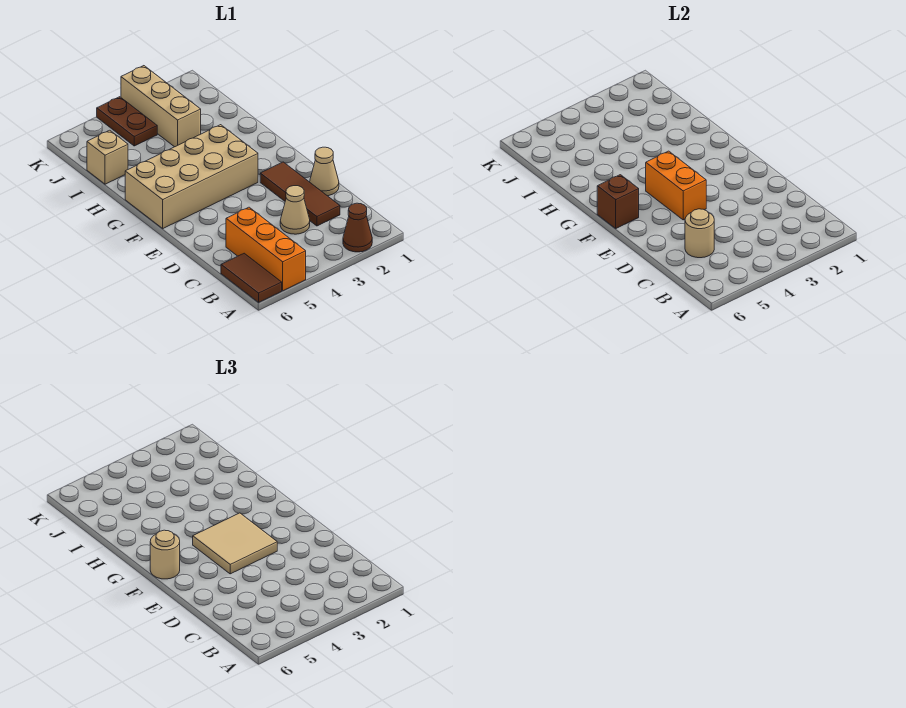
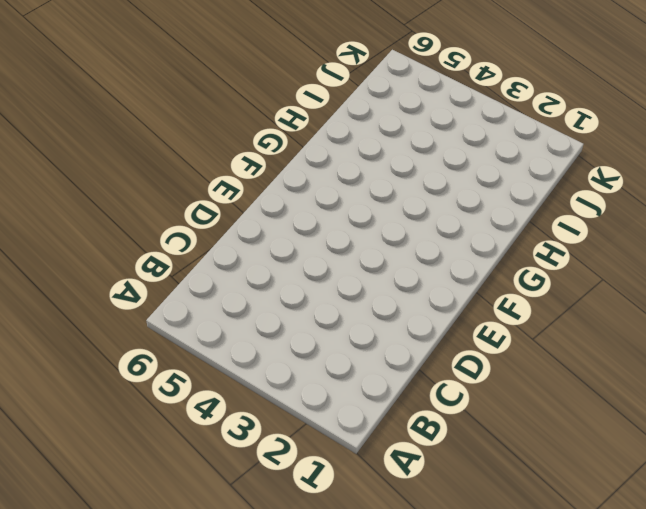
none -> brown 1x1 cone [343,203,372,252]
none -> orange 1x3 brick [226,207,306,291]
none -> brown 1x2 tile [221,253,282,302]

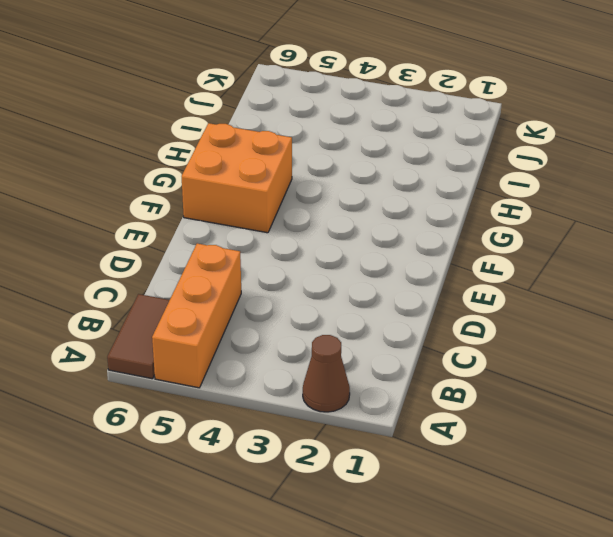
orange 2x2 brick [182,123,292,233] -> tan 2x4 brick [125,125,258,228]
none -> brown 1x3 tile [260,162,340,226]
none -> tan 1x1 cone [280,186,310,234]
none -> tan 1x1 cone [310,147,339,196]

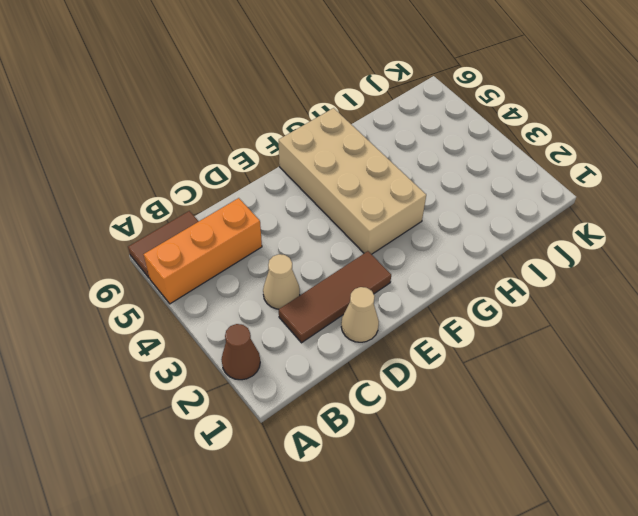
none -> tan 1x3 brick [121,66,201,147]
none -> tan 1x1 brick [87,130,128,184]
none -> brown 1x2 plate [97,97,157,146]

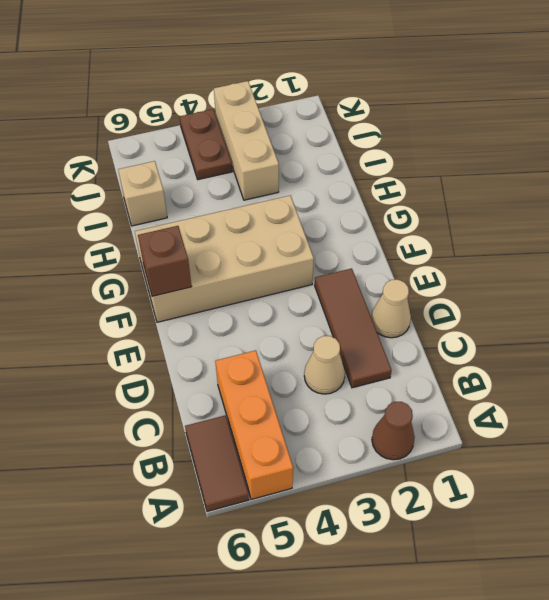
none -> tan 1x1 round brick [685,209,714,258]
none -> orange 1x2 brick [646,151,706,220]
none -> tan 2x2 tile [193,513,277,574]

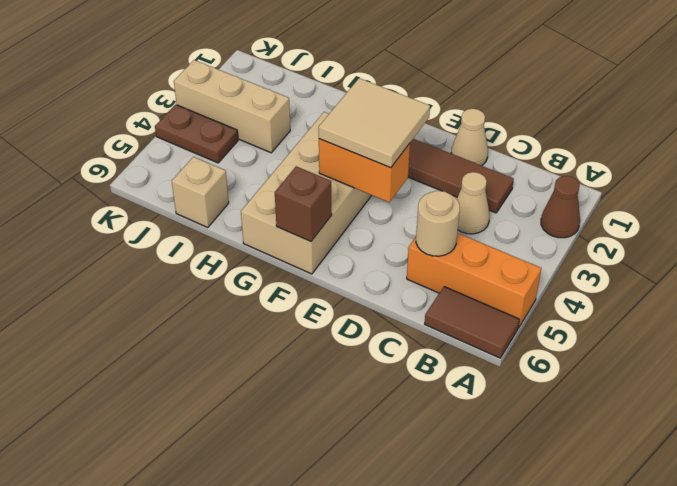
none -> tan 1x1 round brick [150,530,180,579]

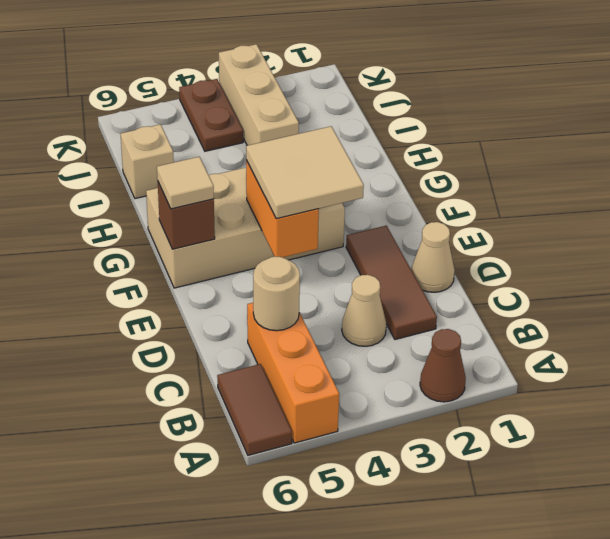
tan 1x1 tile [157,157,214,209] -> tan 1x1 round brick [150,530,180,579]

